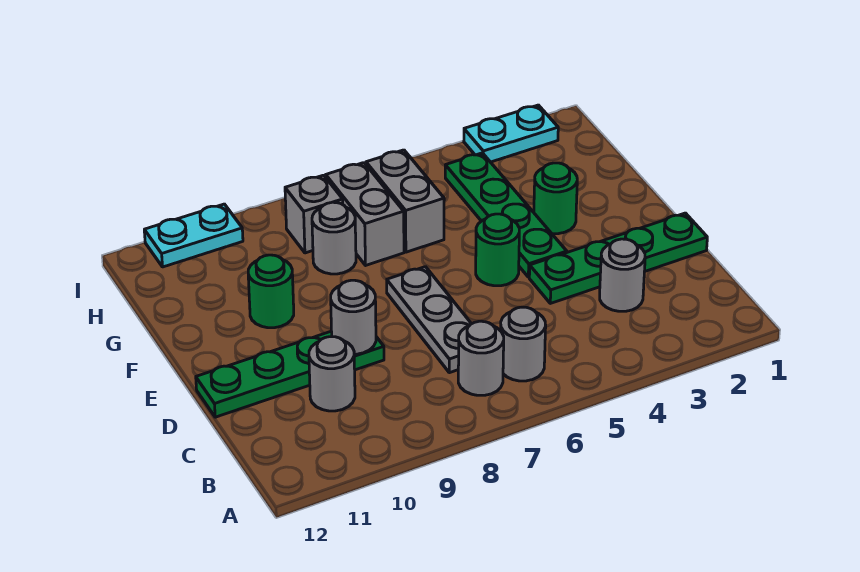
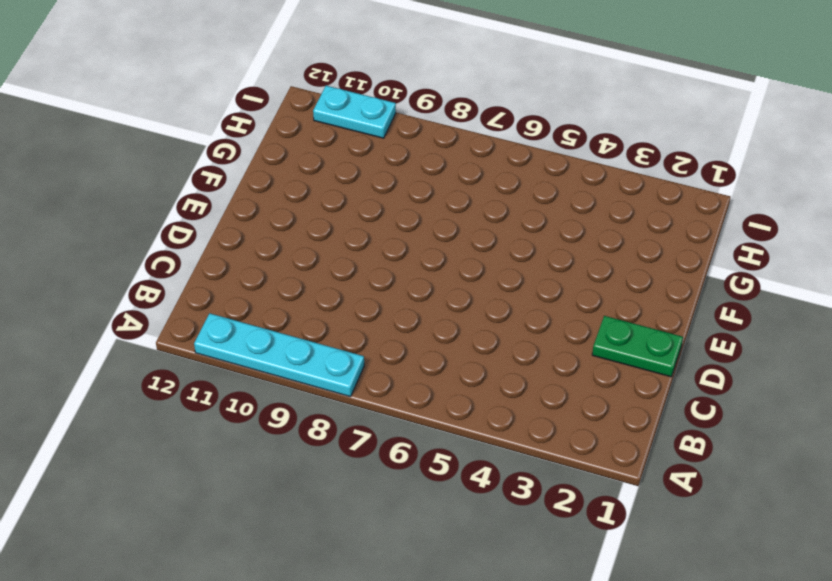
cyan 1x4 plate [194,313,364,397] -> none
green 1x2 plate [592,316,683,377] -> green 1x4 plate [529,213,707,303]
none -> grey 1x1 round brick [501,307,546,381]
none -> grey 1x1 round brick [458,321,504,395]
none -> grey 1x1 round brick [600,239,645,311]

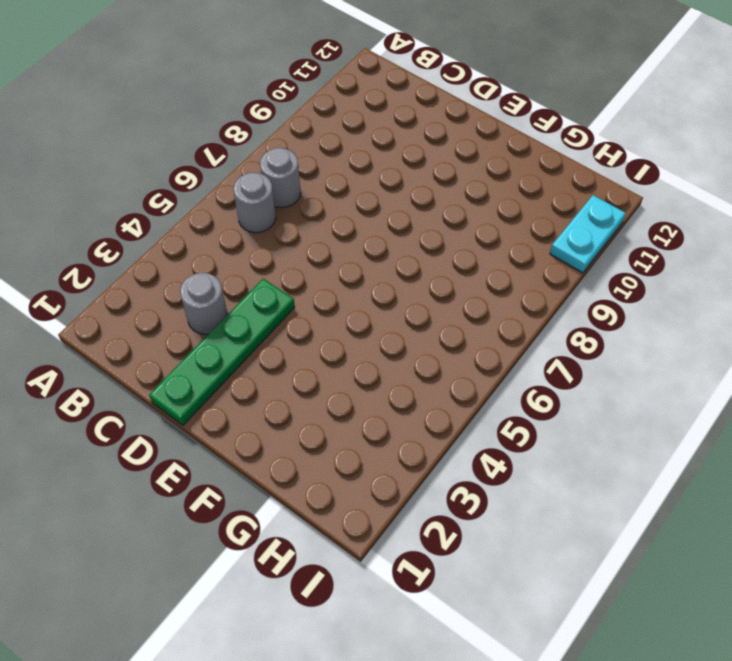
none -> grey 1x3 plate [387,267,471,373]
none -> grey 1x1 round brick [309,337,355,411]
none -> green 1x4 plate [196,331,384,417]

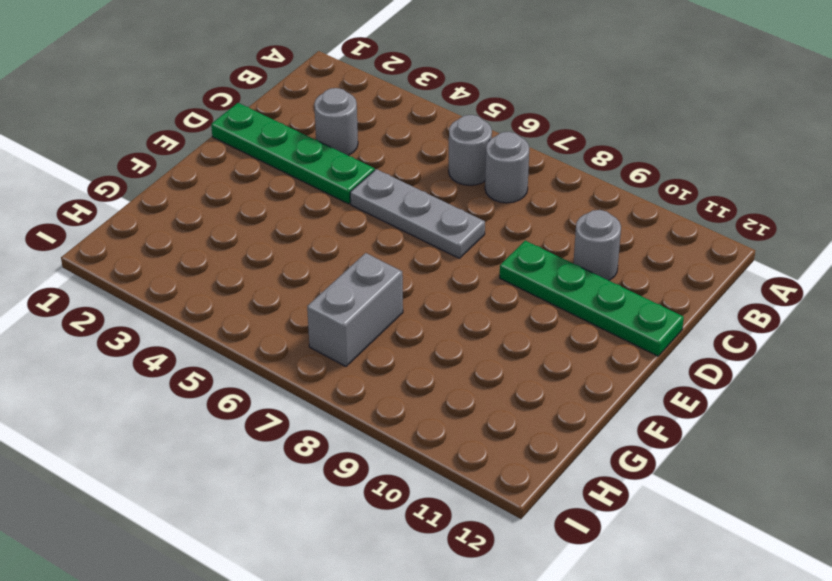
grey 1x3 plate [350,169,485,258] -> grey 1x3 plate turned to [387,267,471,373]
none -> green 1x4 plate [445,153,567,277]
none -> green 1x1 round brick [476,214,519,286]
none -> green 1x1 round brick [534,163,577,234]

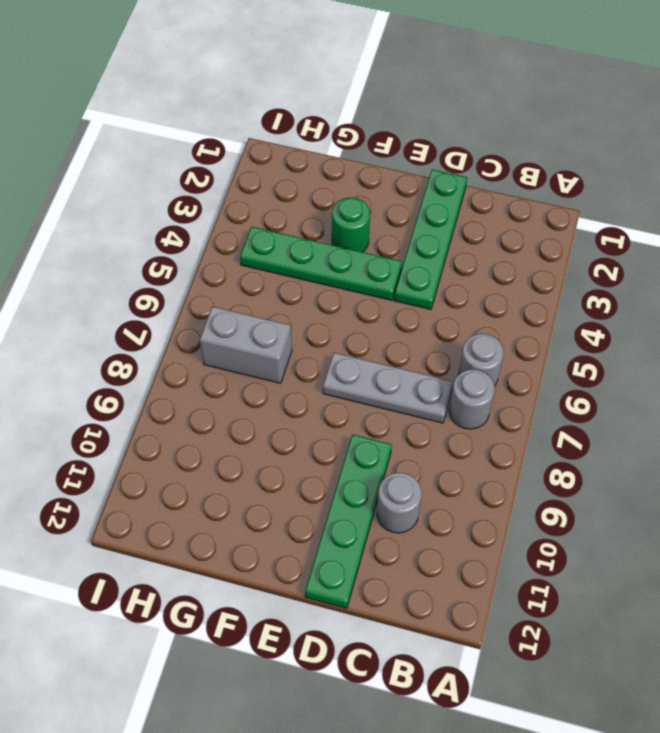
none -> grey 1x1 round brick [600,239,645,311]
none -> green 1x1 round brick [476,214,519,286]
none -> green 1x1 round brick [248,255,294,328]

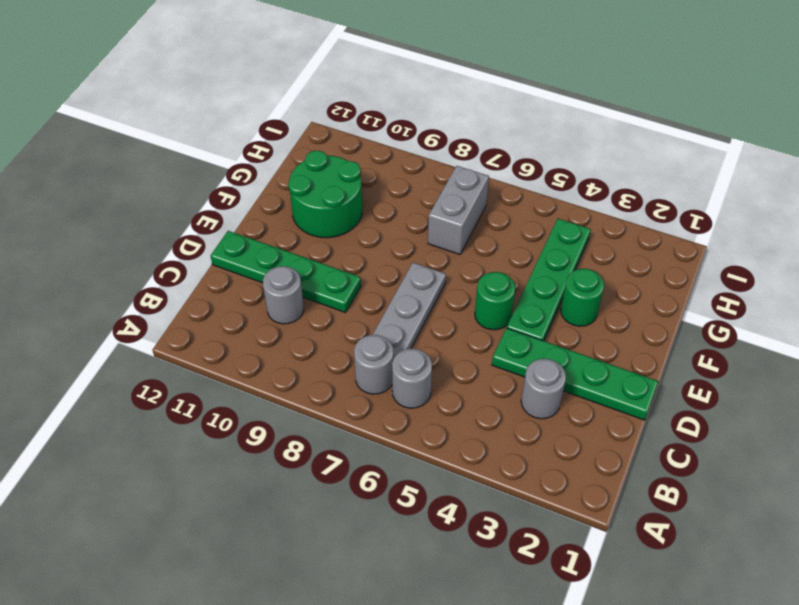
green 2x2 round brick [288,151,362,238] -> green 1x1 round brick [248,255,294,328]
none -> grey 1x2 brick [366,150,444,252]
none -> grey 1x1 round brick [312,202,356,274]
none -> grey 1x1 brick [285,175,343,253]

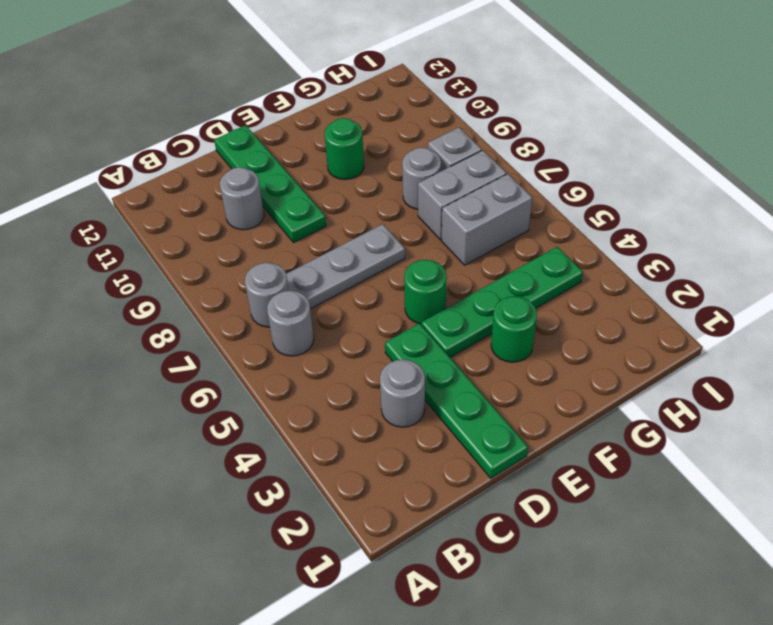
none -> cyan 1x2 plate [464,105,558,162]
none -> cyan 1x2 plate [144,204,243,267]
none -> grey 1x1 round brick [331,280,376,354]

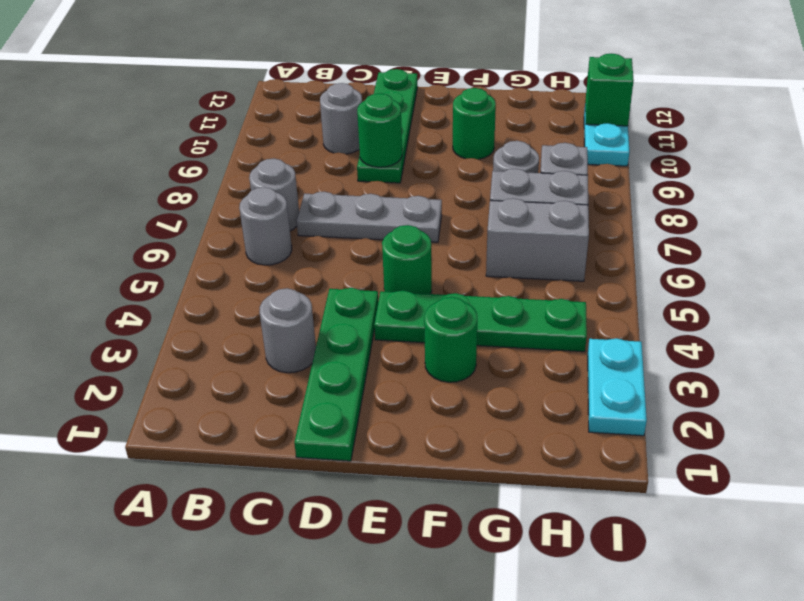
green 1x1 round brick [357,93,402,167] -> grey 1x1 round brick [331,280,376,354]
green 1x1 brick [585,54,634,126] -> none

